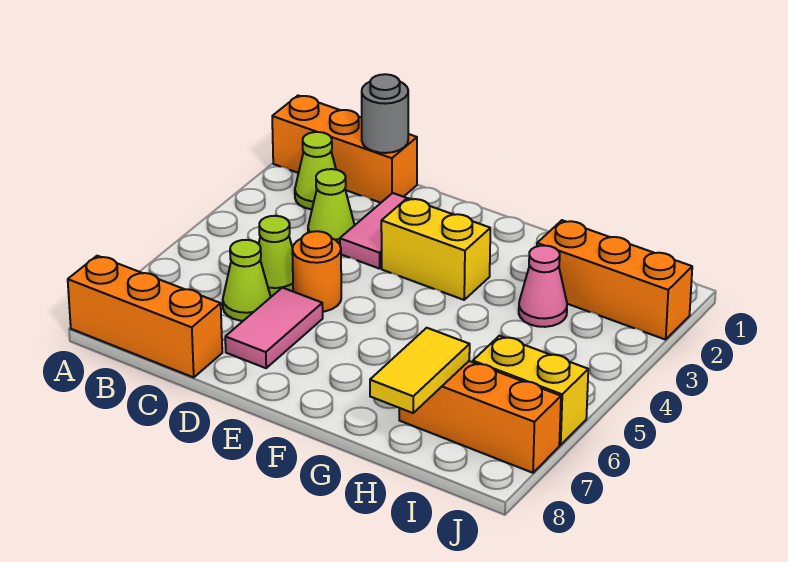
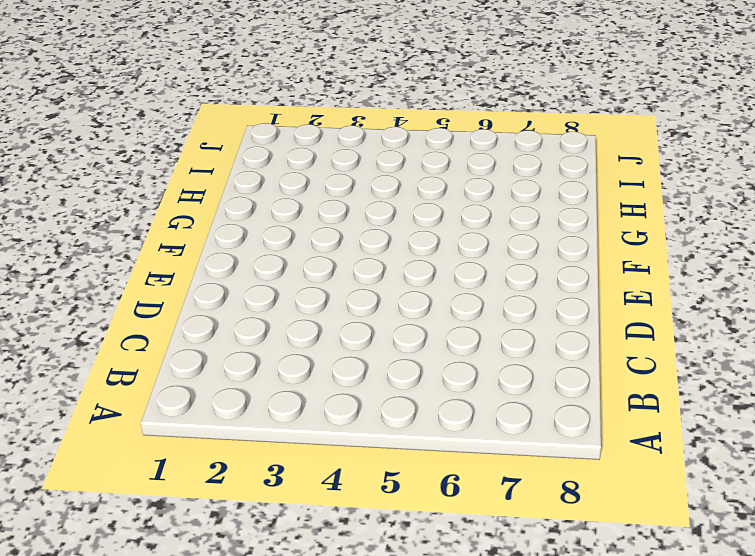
none -> orange 1x3 brick [272,96,417,203]
none -> orange 1x3 brick [68,256,222,377]
none -> lime 1x1 cone [295,132,336,209]

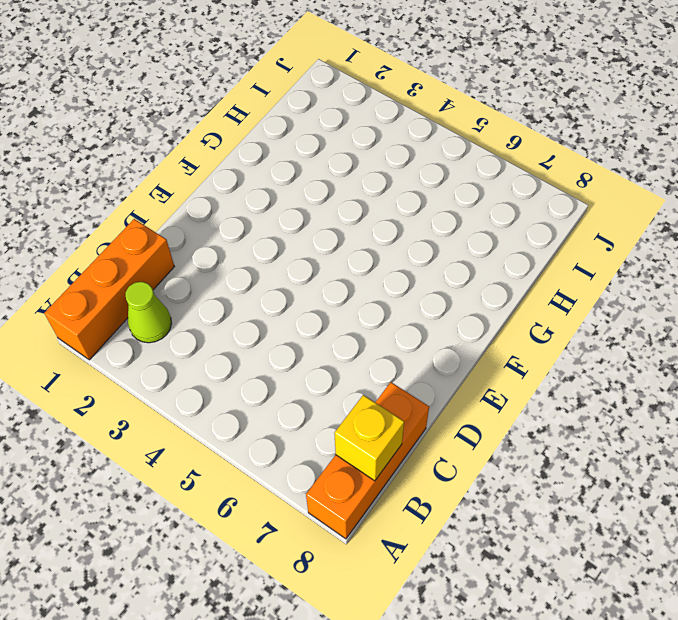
yellow 1x1 brick [334,395,404,481] -> none
none -> lime 1x1 cone [308,169,355,244]
none -> lime 1x1 cone [259,216,293,296]
none -> lime 1x1 cone [223,240,271,321]

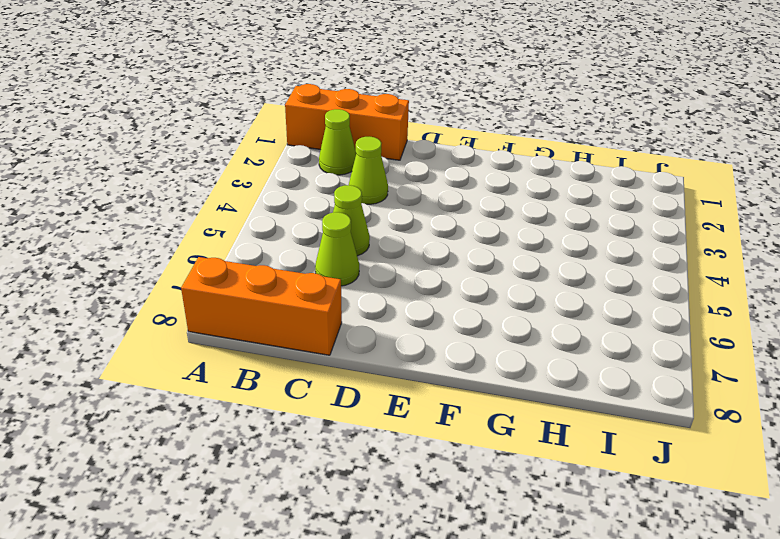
none -> pink 1x2 tile [340,193,407,269]
none -> orange 1x1 round brick [292,231,341,312]
none -> pink 1x2 tile [225,288,323,368]

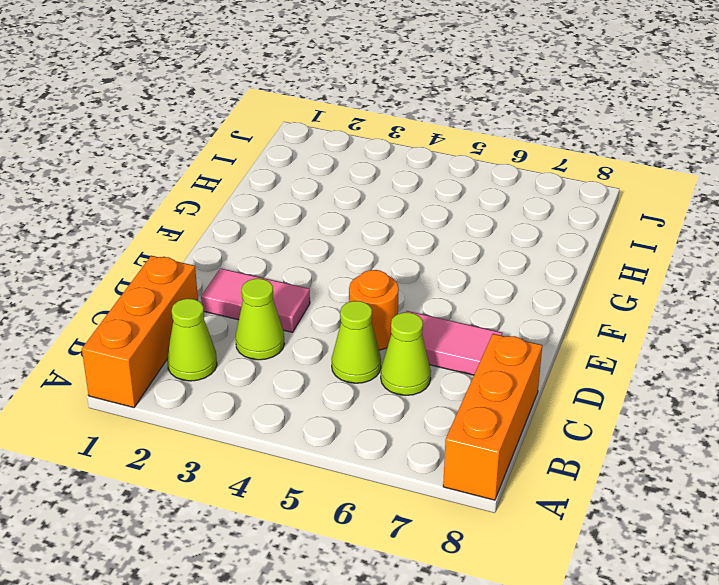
none -> yellow 1x2 brick [381,198,490,300]
none -> orange 1x3 brick [537,220,692,340]
none -> pink 1x1 cone [519,246,567,327]

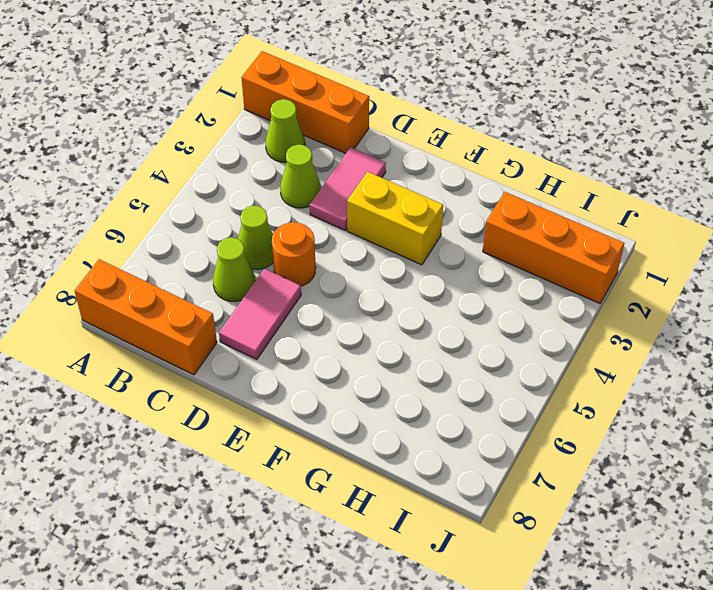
none -> pink 1x1 cone [519,246,567,327]
none -> orange 1x3 brick [399,361,561,473]
none -> yellow 1x2 brick [473,336,588,445]

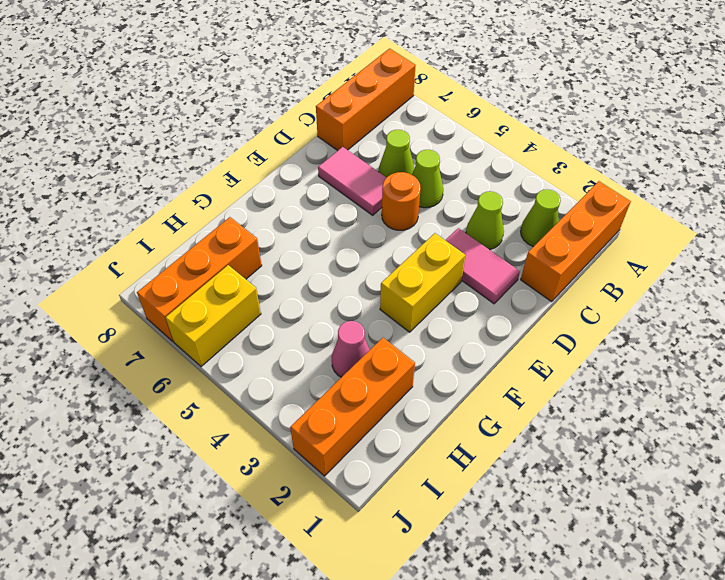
none -> grey 1x1 round brick [362,74,408,153]
none -> yellow 1x2 tile [370,328,470,413]

